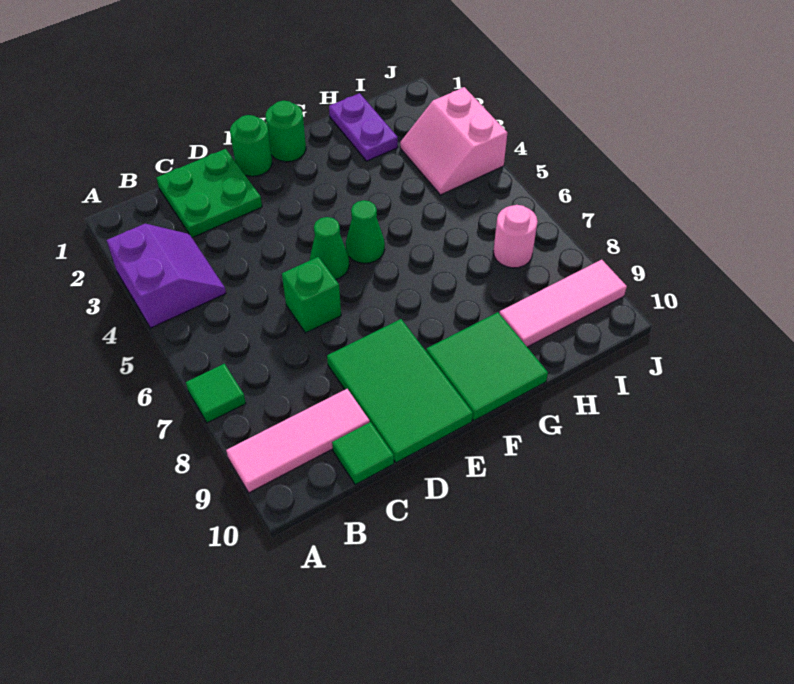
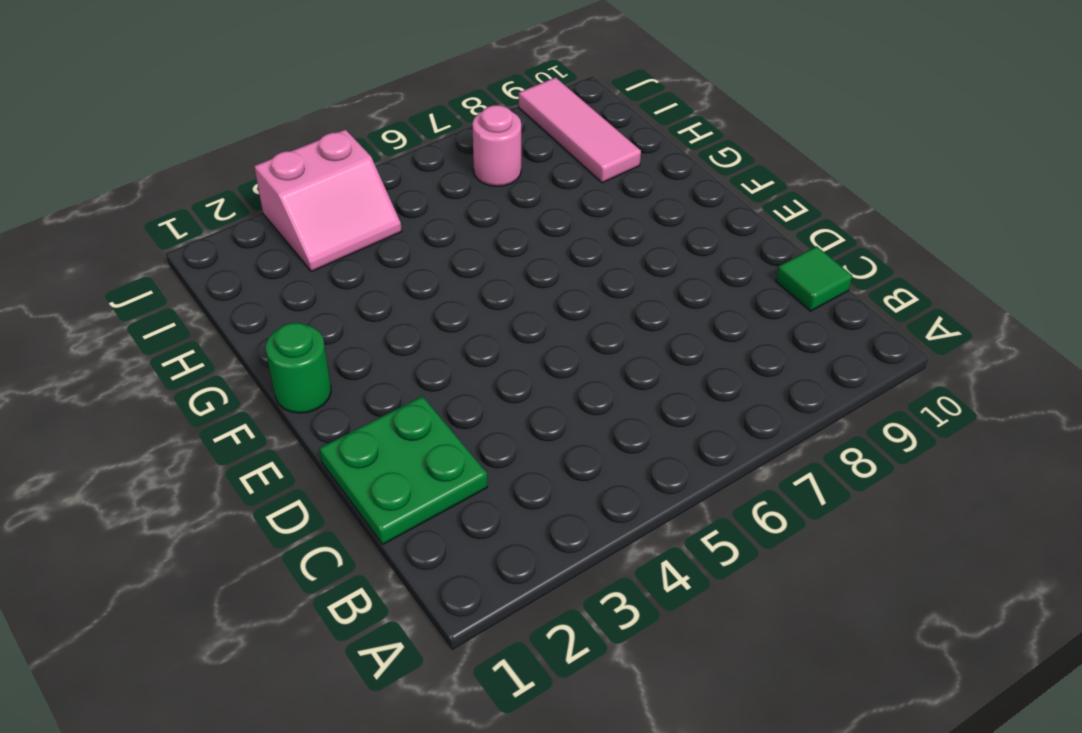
none -> purple 2x2 slope [107,224,226,328]
none -> green 1x1 tile [186,364,246,423]
none -> pink 1x3 tile [226,389,370,493]

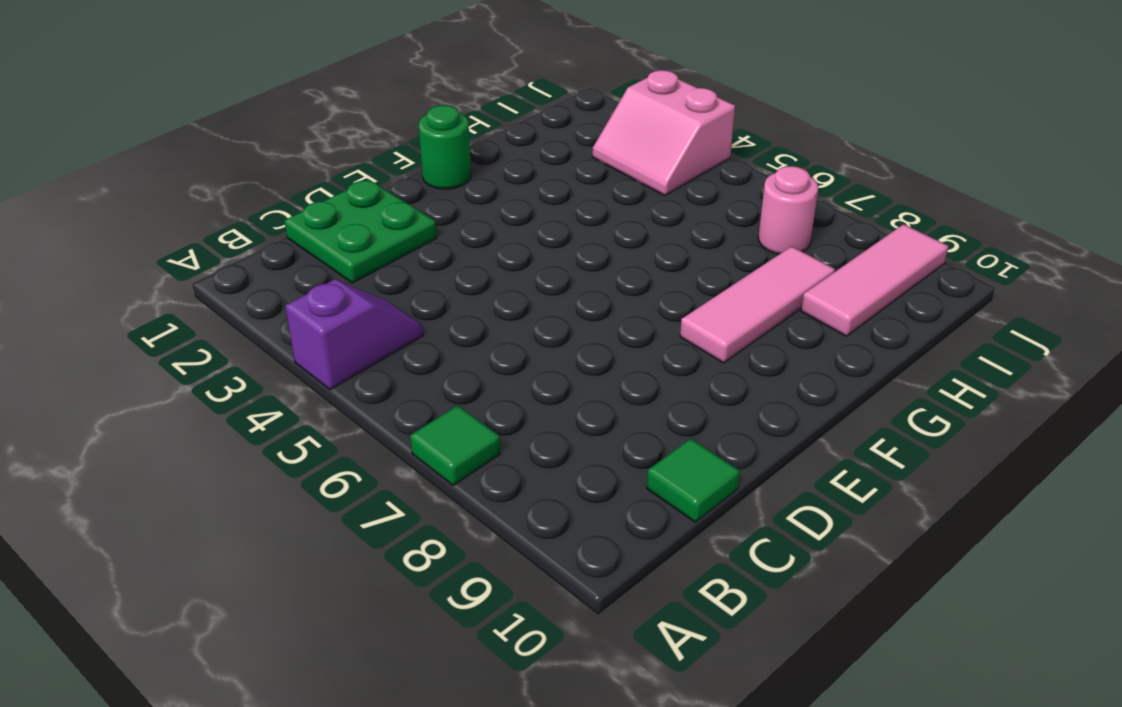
purple 1x2 slope [285,279,423,390] -> purple 2x2 slope [107,224,226,328]
pink 1x3 tile [680,246,835,363] -> pink 1x3 tile moved to [226,389,370,493]
none -> green 1x1 brick [282,257,341,333]
none -> green 2x3 tile [327,319,473,463]
none -> green 1x1 round brick [230,115,272,176]

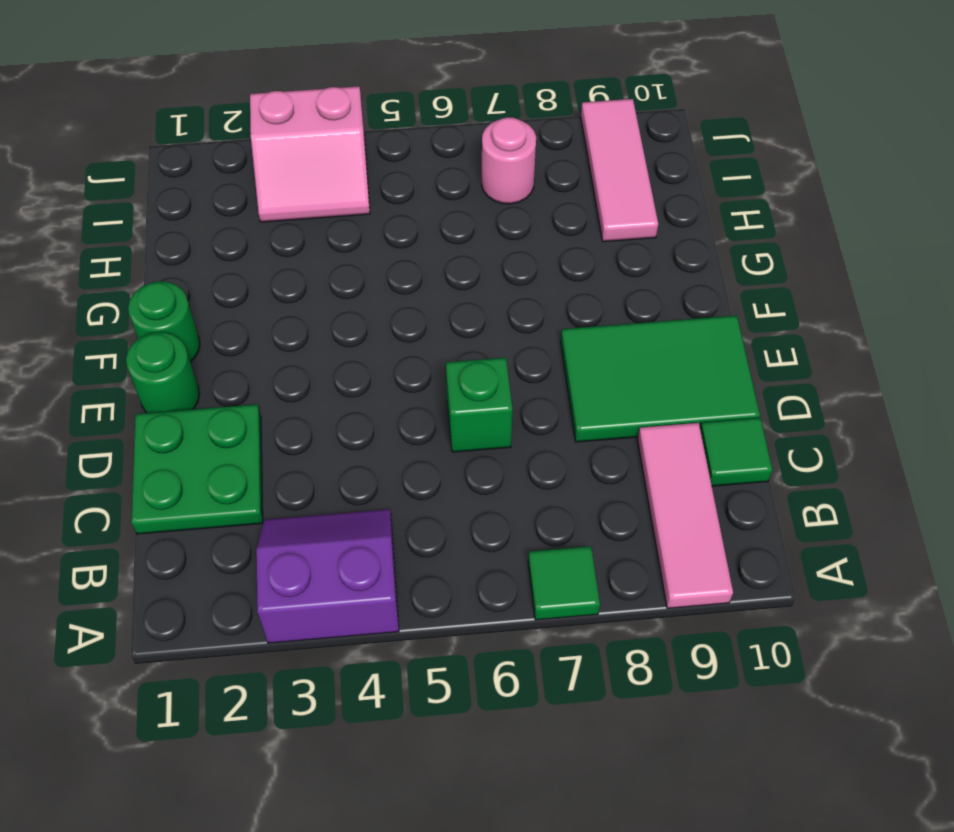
none -> green 1x1 cone [310,217,349,279]
none -> green 1x1 cone [346,200,385,263]
none -> green 2x2 tile [426,312,548,421]

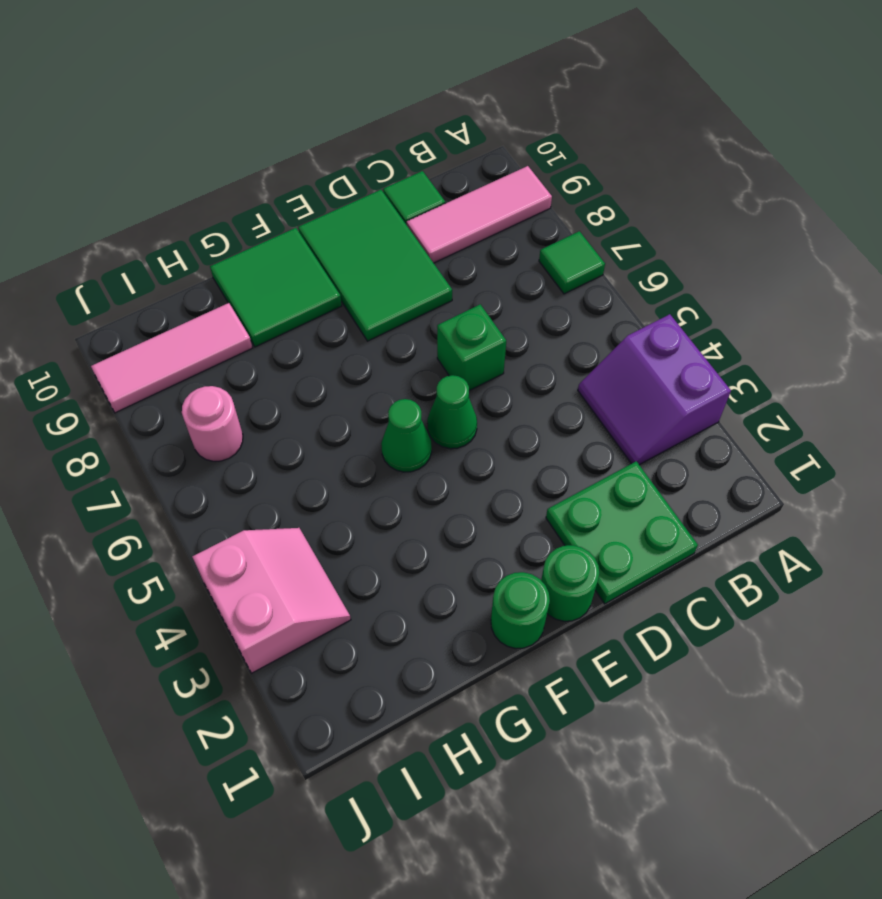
none -> purple 1x2 plate [329,93,398,161]

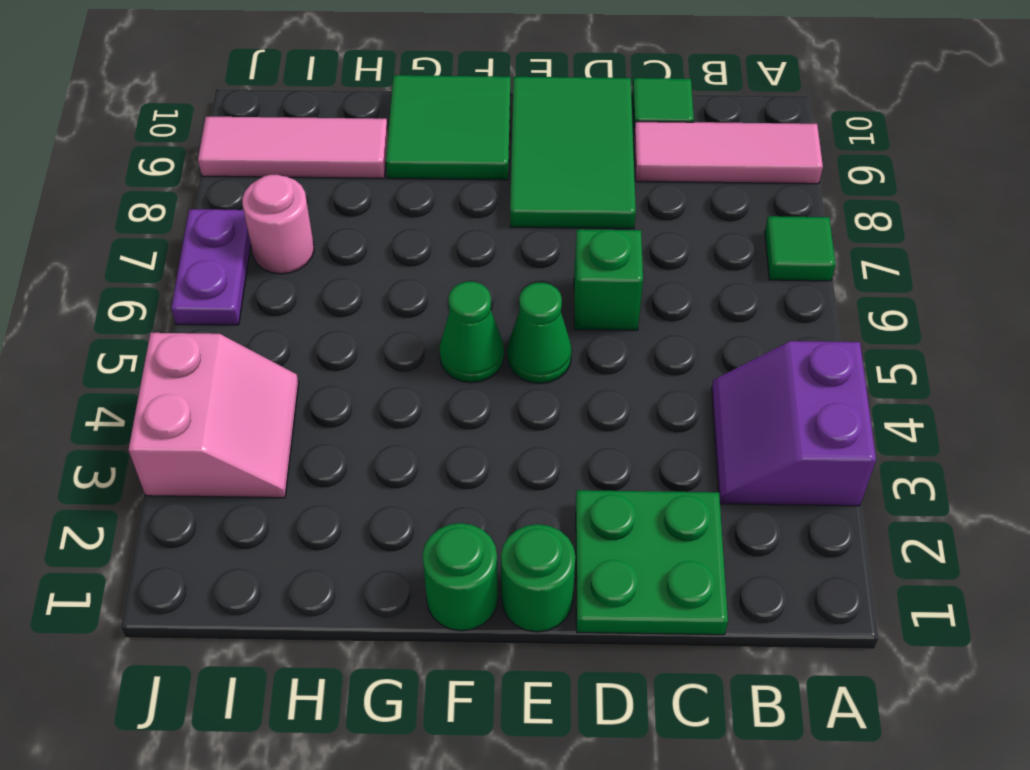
purple 1x2 plate [171,209,251,325] -> purple 1x2 plate moved to [329,93,398,161]

